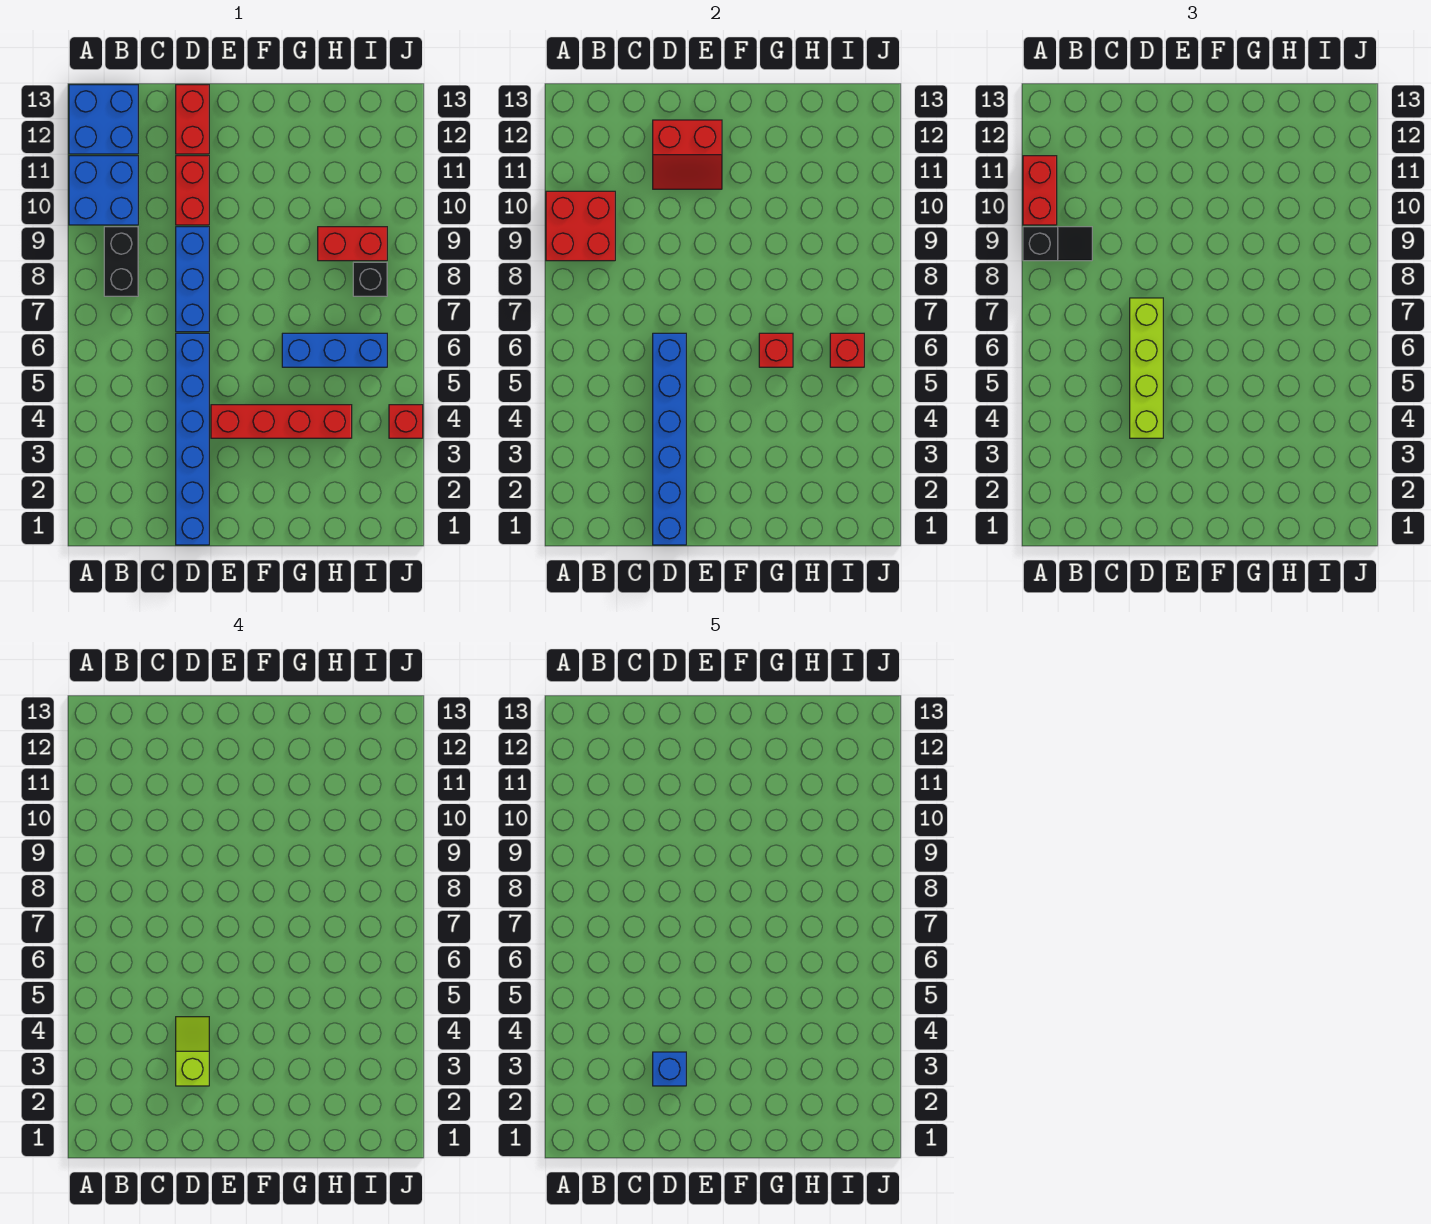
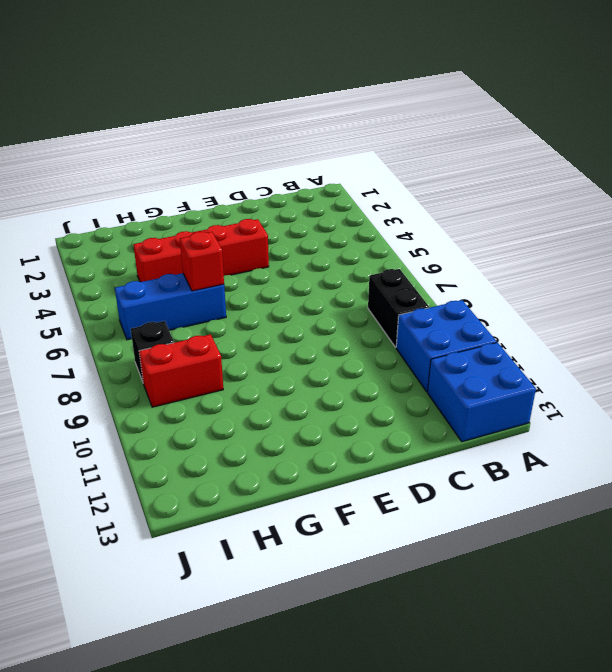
none -> blue 1x6 brick [176,333,209,545]
none -> blue 1x3 brick [176,227,209,332]
none -> red 1x2 brick [176,156,209,225]

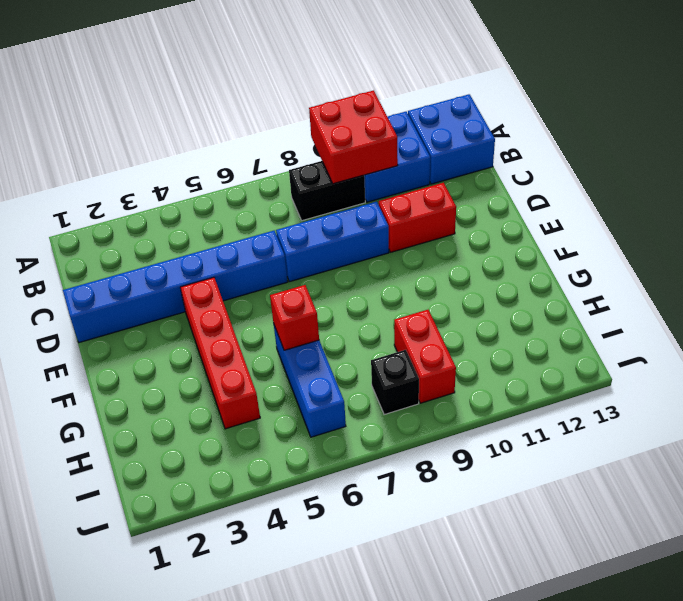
none -> red 1x2 brick [176,85,209,154]
none -> red 1x1 brick [389,405,423,438]
none -> blue 1x6 brick [653,333,686,545]

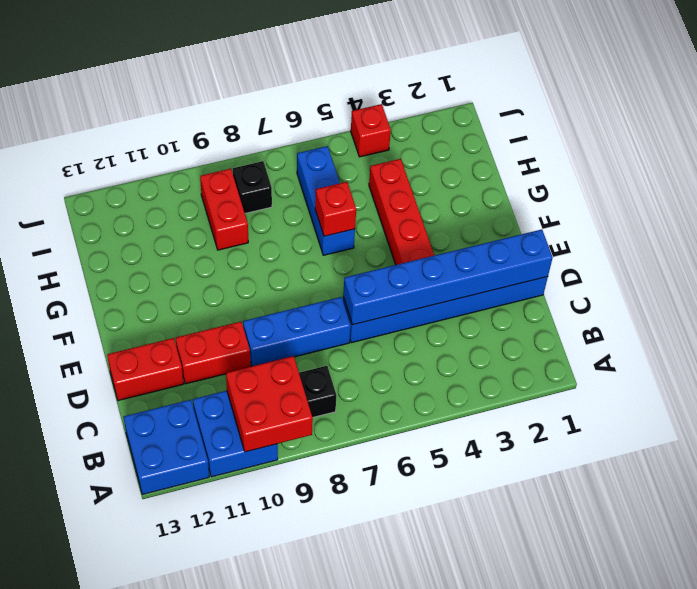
none -> red 2x2 slope [653,120,722,189]
none -> red 1x1 brick [830,333,864,367]
none -> black 1x2 slope [1023,227,1092,261]

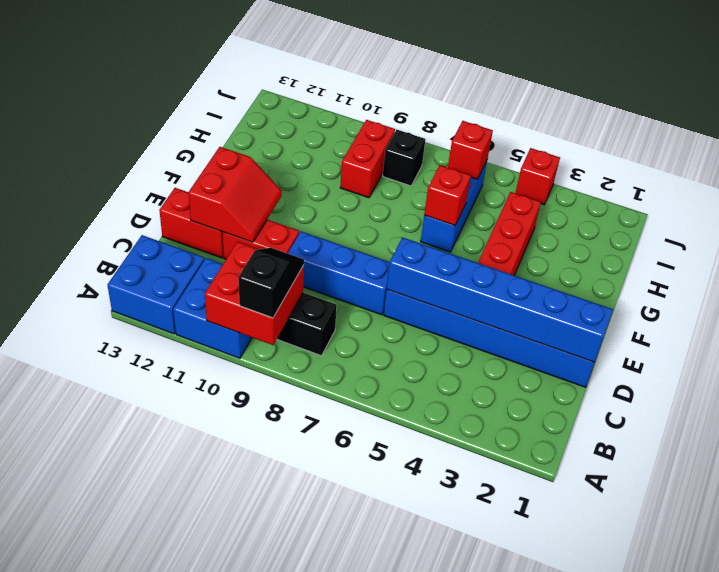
none -> red 1x2 brick [1023,156,1057,225]
none -> lime 1x4 brick [1130,298,1163,438]
none -> lime 1x2 slope [176,1017,209,1086]

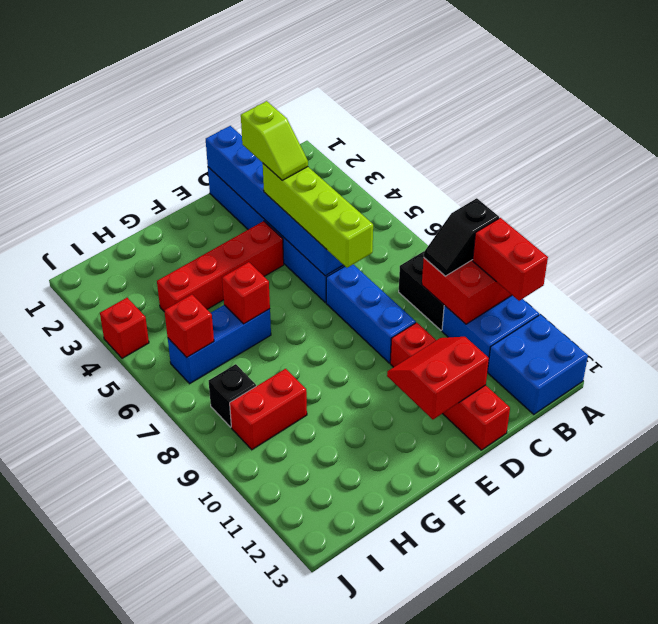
none -> blue 1x1 brick [653,1052,686,1086]

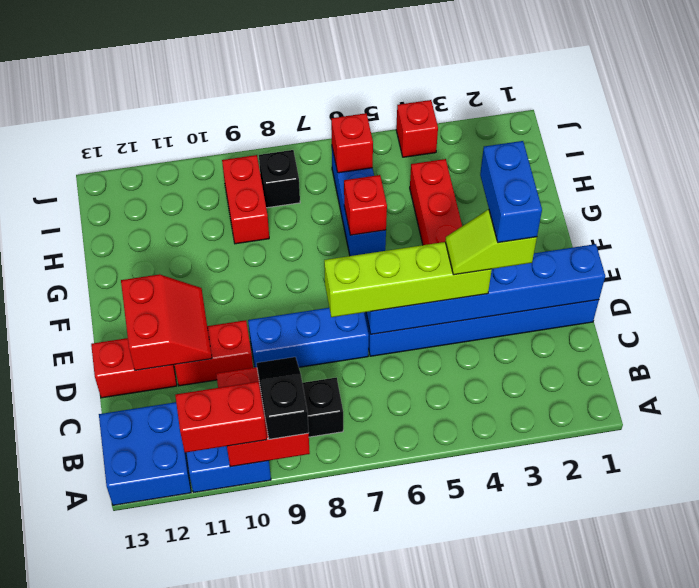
blue 1x2 brick [480,141,542,243] -> blue 1x1 brick [653,1052,686,1086]

